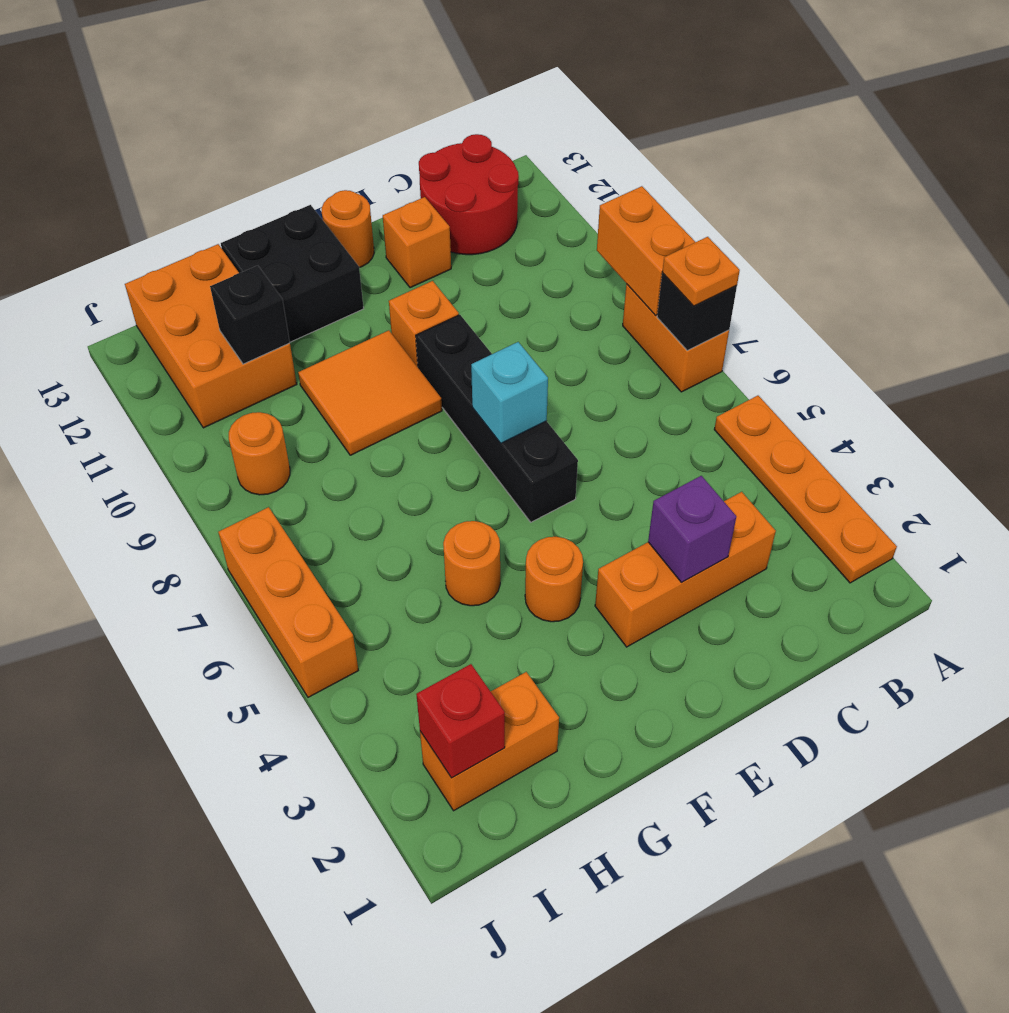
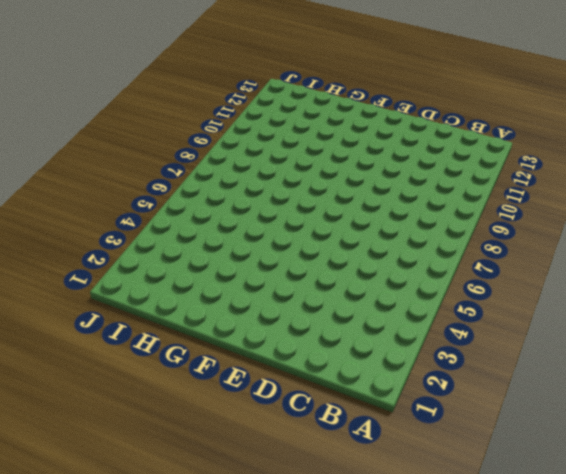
none -> orange 1x4 plate [714,396,897,583]
none -> orange 1x2 brick [623,284,729,392]
none -> red 2x2 round brick [419,134,519,255]

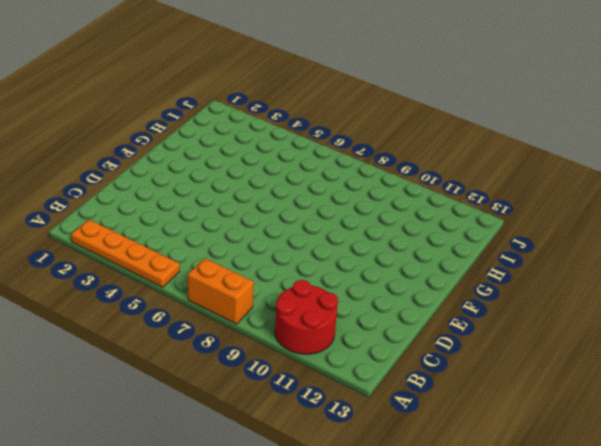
red 2x2 round brick [275,280,338,354] -> red 2x2 round brick moved to [419,134,519,255]
none -> orange 1x3 brick [595,492,776,647]
none -> orange 1x1 brick [383,197,451,288]
none -> black 1x4 brick [416,315,578,522]

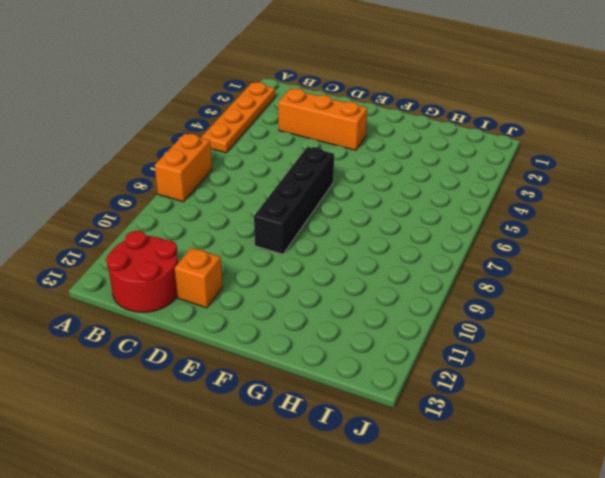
none -> orange 1x1 brick [389,281,459,367]
none -> orange 1x1 round brick [322,190,374,268]
none -> orange 1x1 round brick [525,537,583,622]

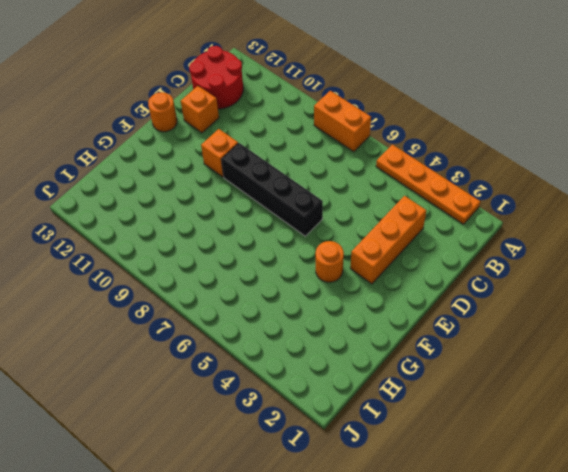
none -> orange 2x2 tile [298,330,442,455]
none -> black 2x2 brick [221,205,364,342]
none -> orange 1x1 round brick [443,521,500,606]

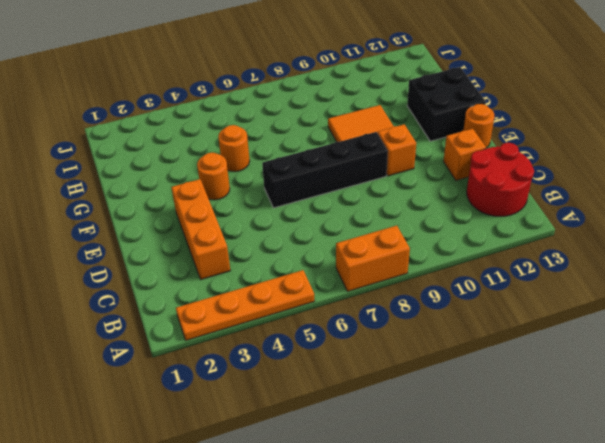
none -> orange 1x2 brick [420,672,559,811]
none -> orange 2x3 brick [125,244,297,428]
none -> orange 1x1 round brick [229,412,290,495]

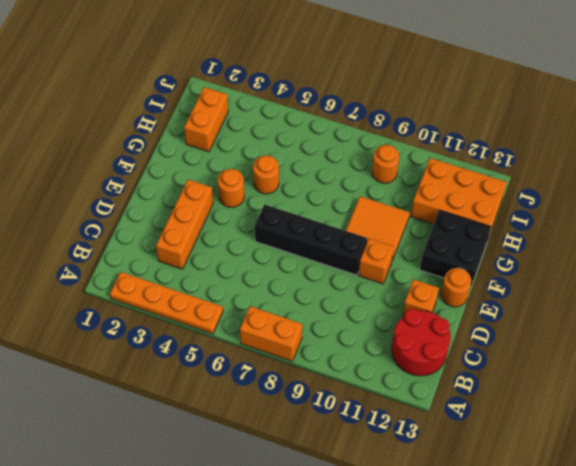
none -> orange 1x3 brick [218,507,358,697]
none -> black 1x1 brick [657,273,737,351]
none -> orange 1x2 brick [597,186,695,316]

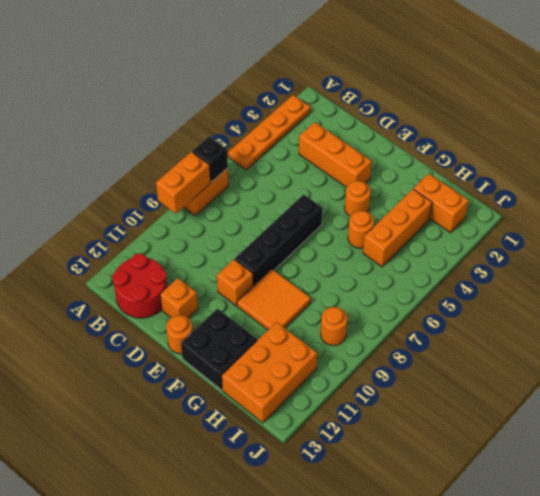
orange 1x3 brick [363,189,432,267] -> orange 1x3 brick moved to [218,507,358,697]
none -> purple 1x1 brick [648,476,736,582]
none -> cyan 1x1 brick [471,342,548,443]
none -> black 1x1 brick [210,266,290,364]

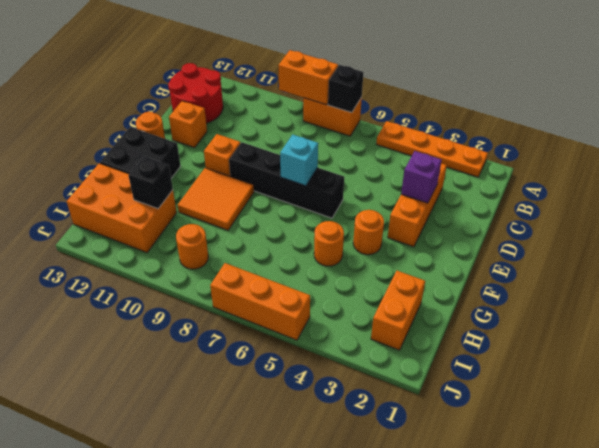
none -> red 1x1 brick [416,664,505,778]
none -> orange 1x1 plate [662,237,740,306]

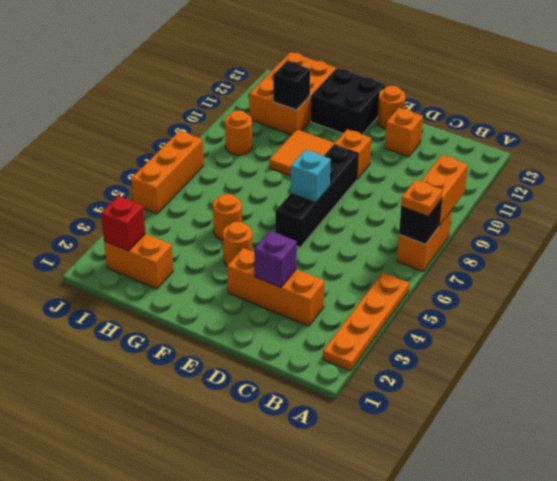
none -> red 2x2 round brick [419,134,519,255]

